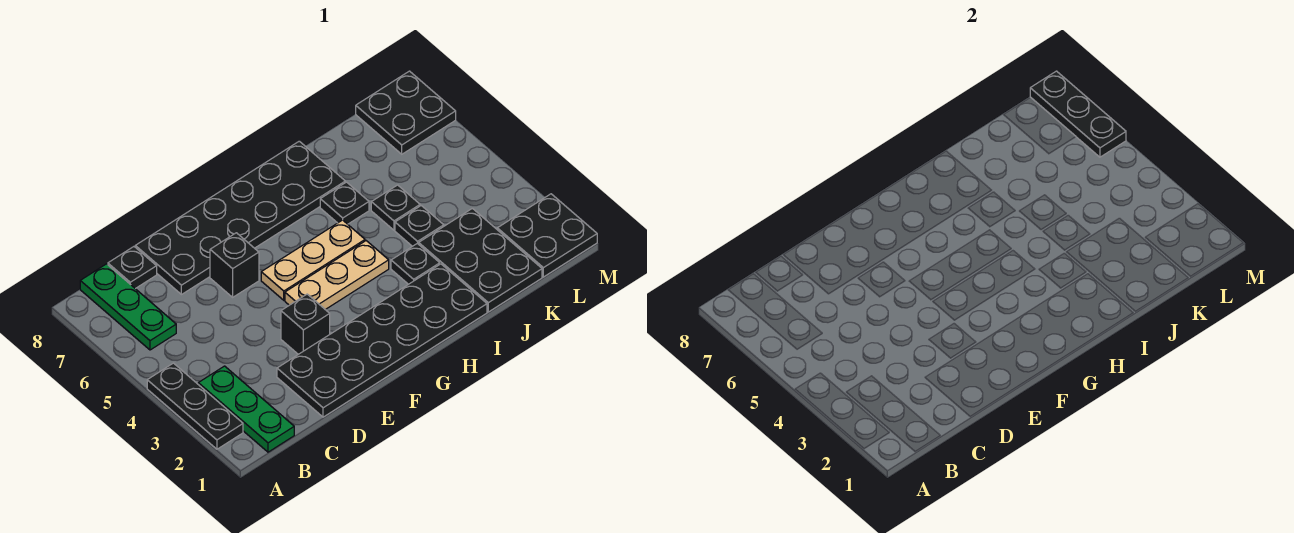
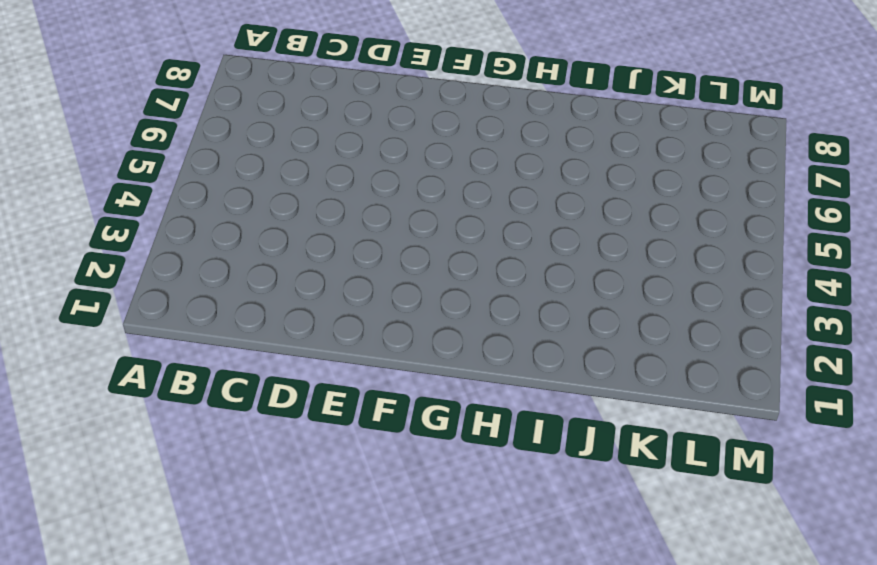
none -> black 1x3 plate [147,363,243,449]
none -> green 1x3 plate [198,366,294,452]
none -> green 1x3 plate [80,264,176,350]

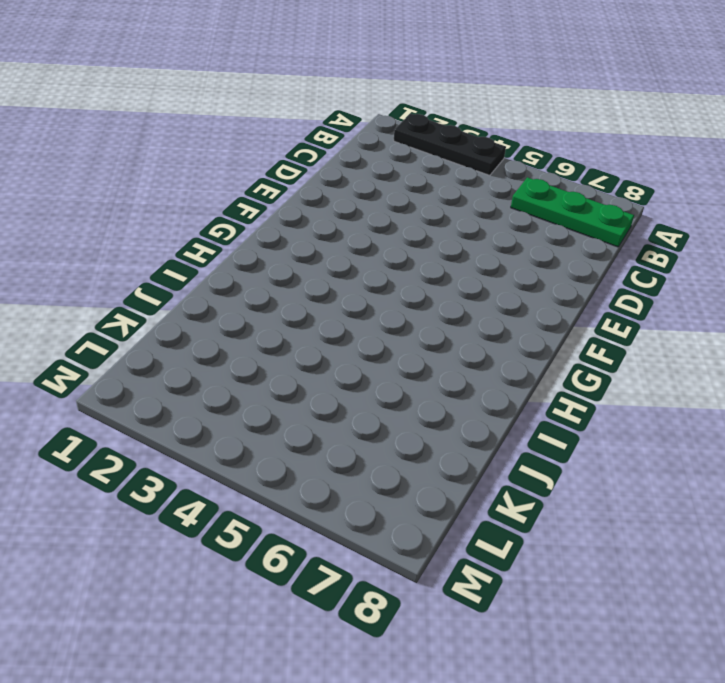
none -> green 1x3 plate [198,366,294,452]
none -> black 1x1 plate [108,247,157,289]
none -> black 2x6 plate [277,264,487,417]

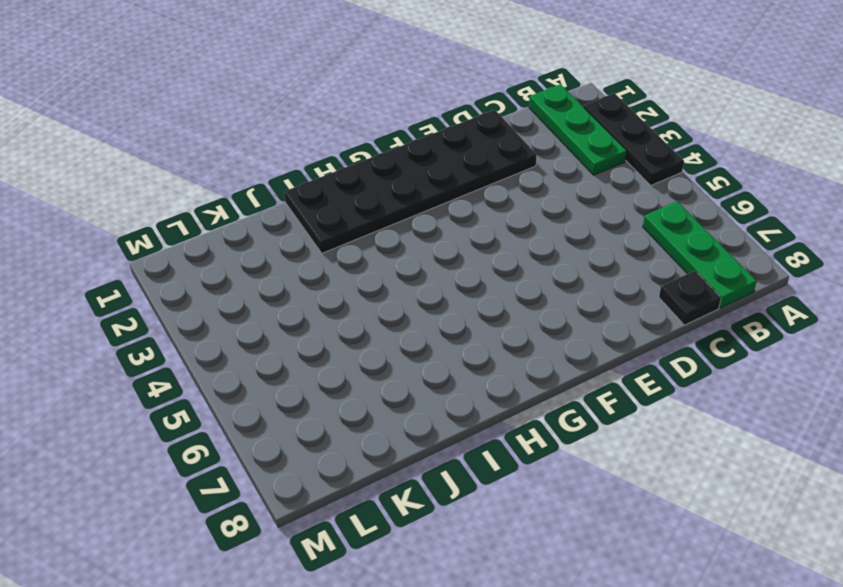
none -> black 2x6 plate [135,141,345,295]
none -> black 1x1 brick [281,294,330,354]
none -> black 1x1 brick [210,233,259,297]

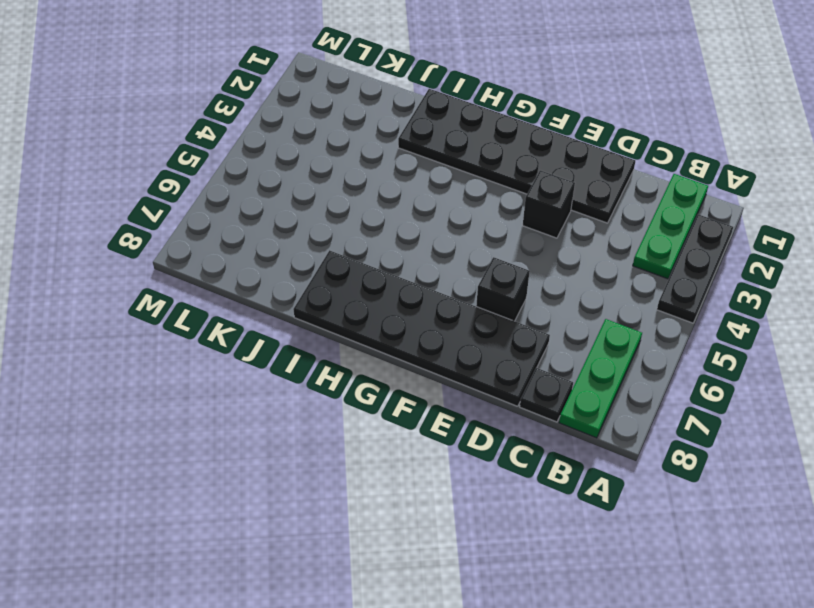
none -> tan 1x3 plate [285,241,389,310]
none -> tan 1x3 plate [261,220,365,300]
none -> black 1x1 plate [391,243,440,284]

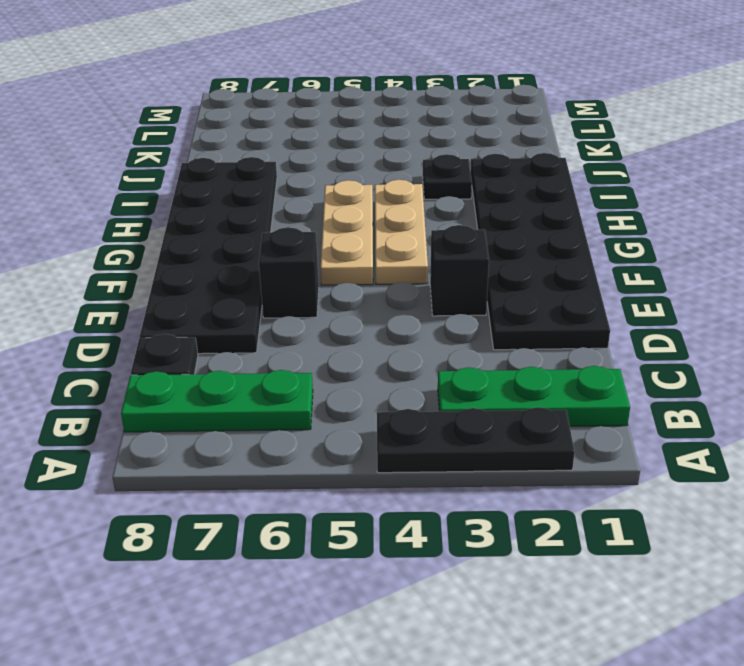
none -> black 1x1 plate [320,182,369,224]
none -> black 2x3 plate [419,208,542,312]
none -> black 1x1 plate [395,206,444,246]

